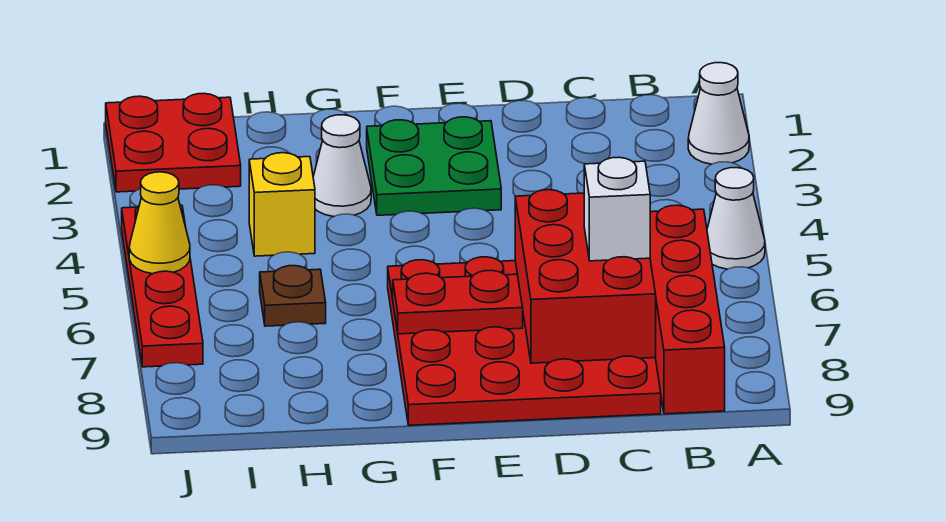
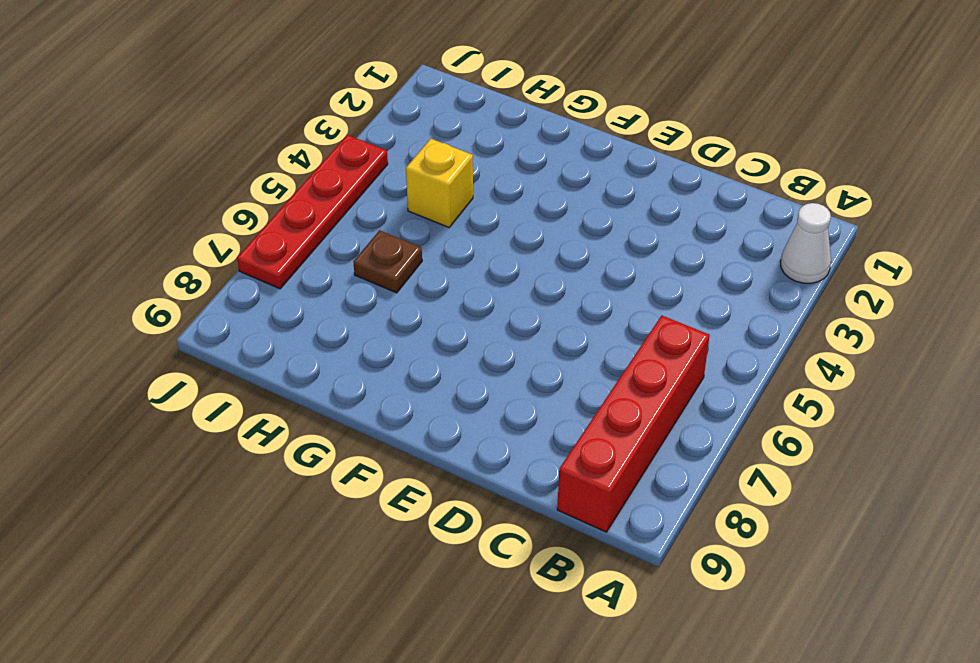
none -> white 1x1 cone [707,168,765,269]
none -> red 4x4 plate [388,257,661,425]
none -> green 2x2 plate [367,117,501,215]

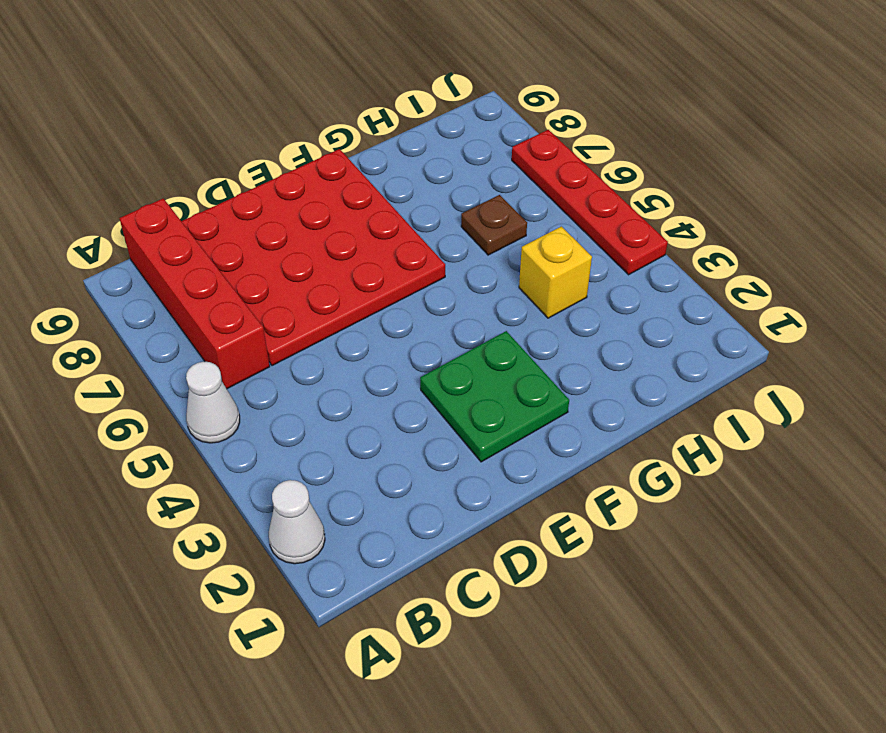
none -> white 1x1 cone [313,115,371,217]
none -> red 2x2 plate [106,94,241,192]
none -> red 2x3 brick [515,190,656,363]

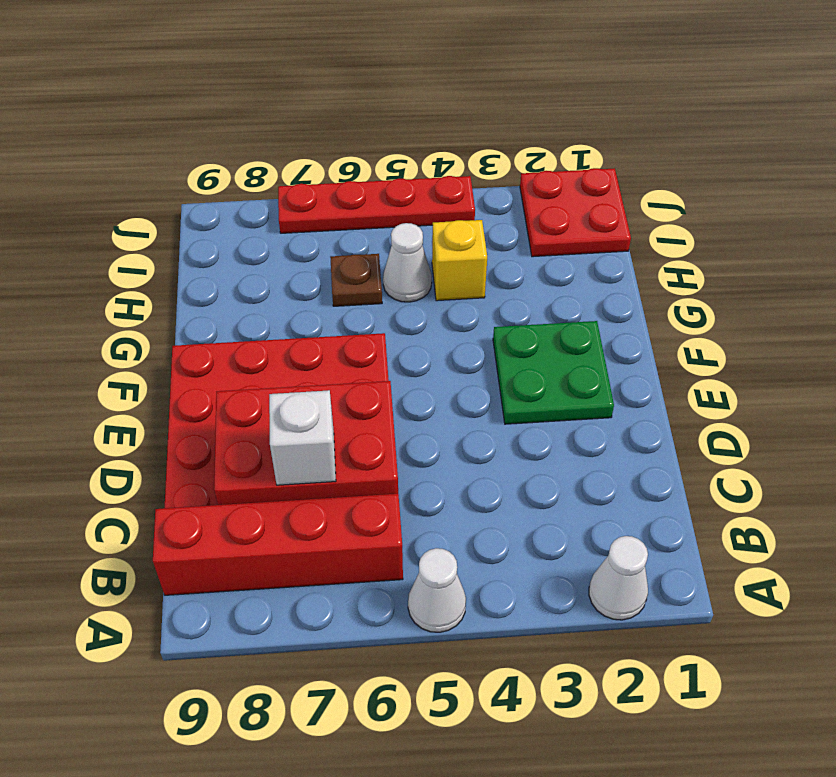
white 1x1 cone [383,223,432,302] -> white 1x1 cone moved to [313,115,371,217]
none -> red 1x2 plate [393,270,523,334]
none -> yellow 1x1 cone [129,172,190,274]

